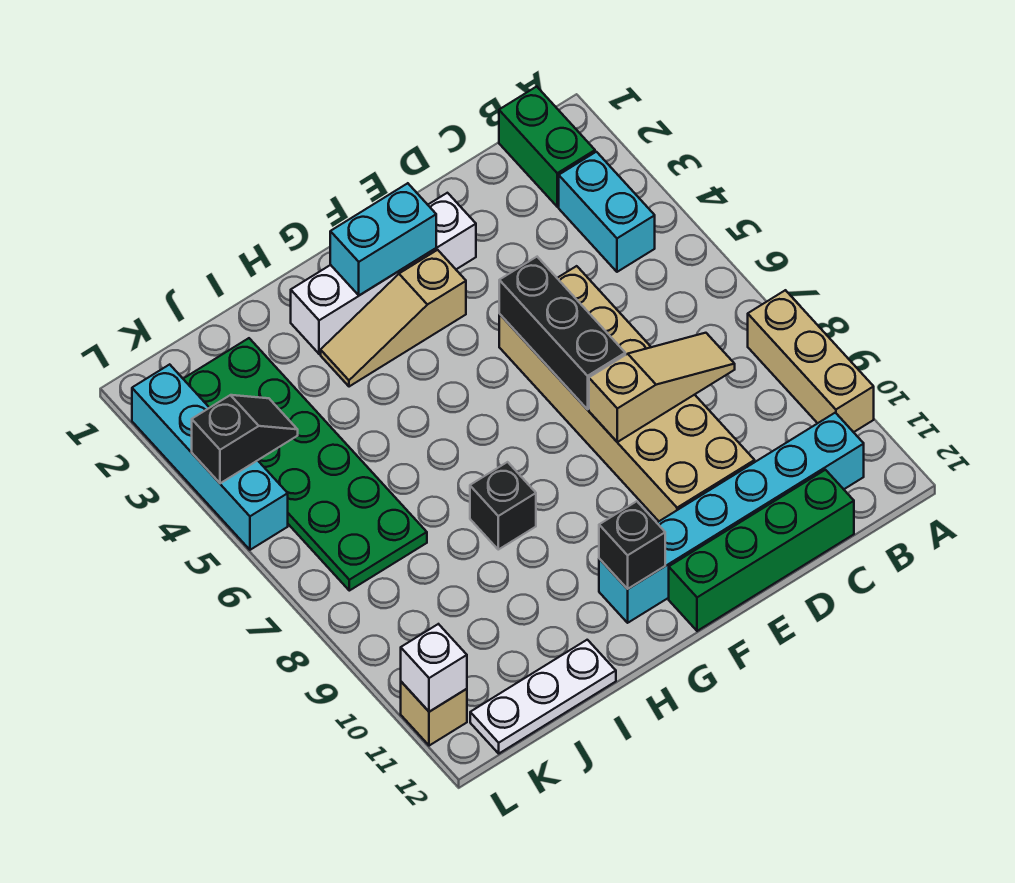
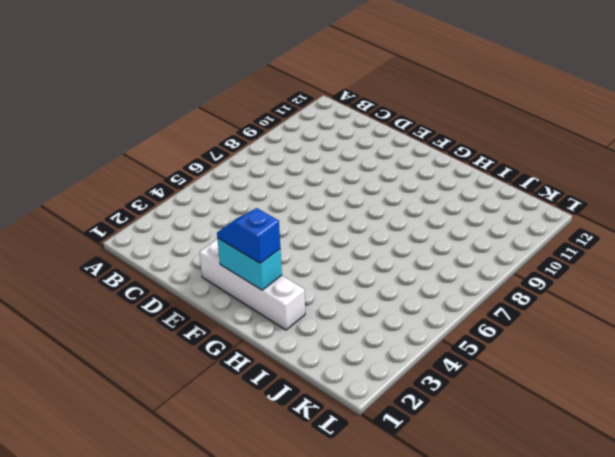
blue 1x2 slope [217,208,280,263] -> none
none -> tan 1x3 brick [748,290,874,432]
none -> green 1x2 brick [499,87,595,207]
none -> cyan 1x2 brick [559,152,655,272]

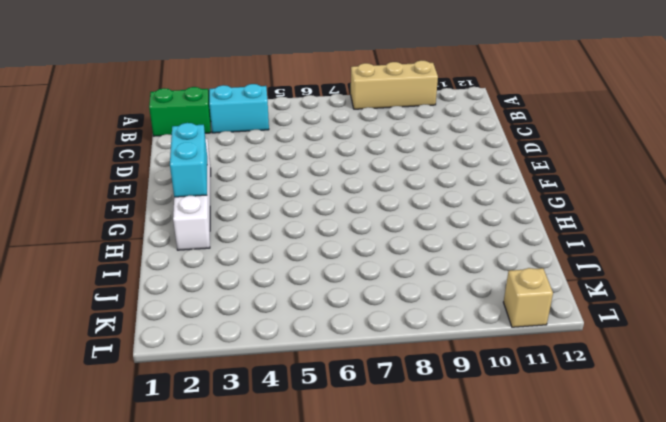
none -> cyan 1x6 brick [599,413,864,623]
none -> green 1x4 brick [669,470,854,631]
none -> tan 2x6 brick [499,266,755,521]

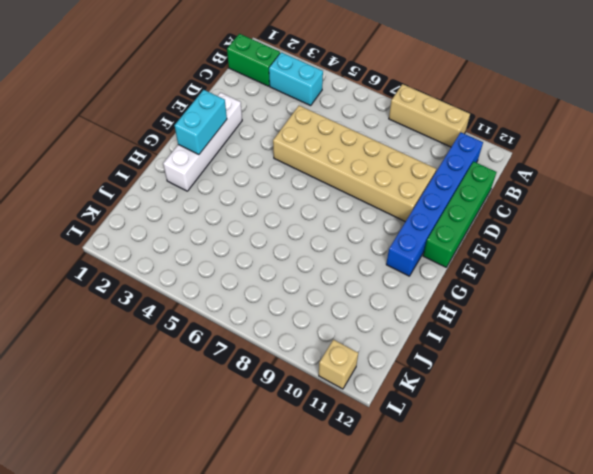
blue 1x6 brick [386,132,483,276] -> cyan 1x6 brick [599,413,864,623]
none -> tan 1x3 slope [321,250,466,387]
none -> black 1x1 brick [470,462,536,550]
none -> white 1x3 plate [470,640,616,753]

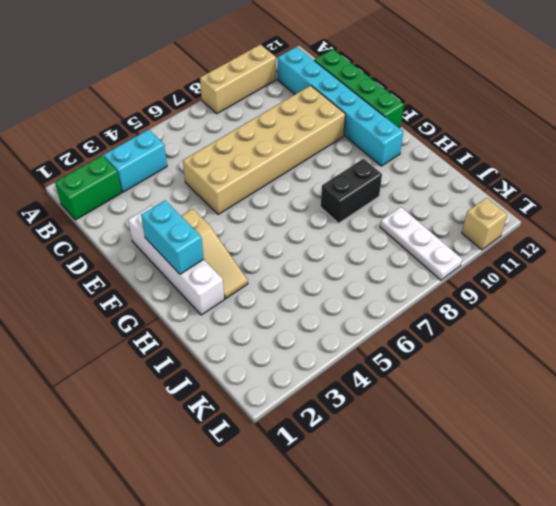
black 1x2 brick [321,159,382,223] -> black 1x1 brick [470,462,536,550]
white 1x3 plate [380,207,462,280] -> white 1x3 plate moved to [470,640,616,753]
none -> green 2x6 plate [183,338,427,591]
none -> cyan 1x4 brick [132,364,288,550]
none -> tan 1x3 slope [589,333,735,442]

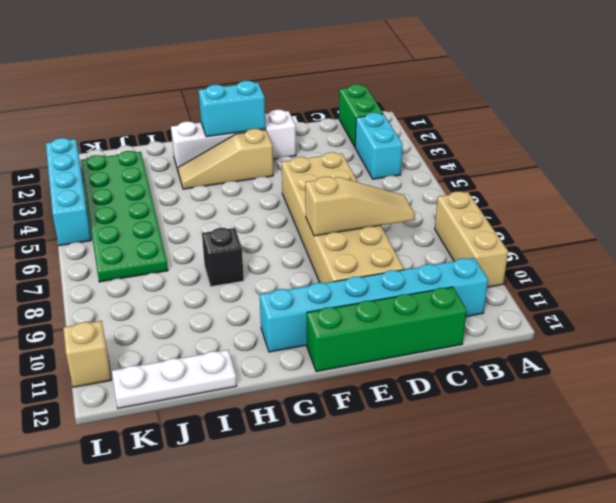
none -> black 1x3 brick [499,257,625,409]
none -> black 1x1 brick [599,501,665,589]
none -> black 1x2 slope [192,395,298,483]

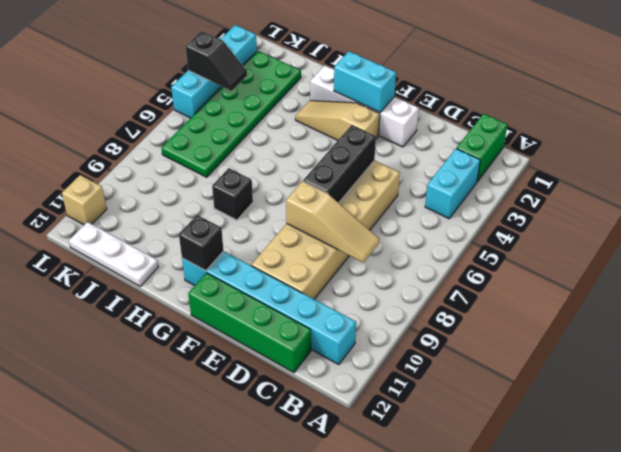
none -> tan 1x3 brick [748,290,874,432]
none -> white 1x1 brick [401,624,467,712]

